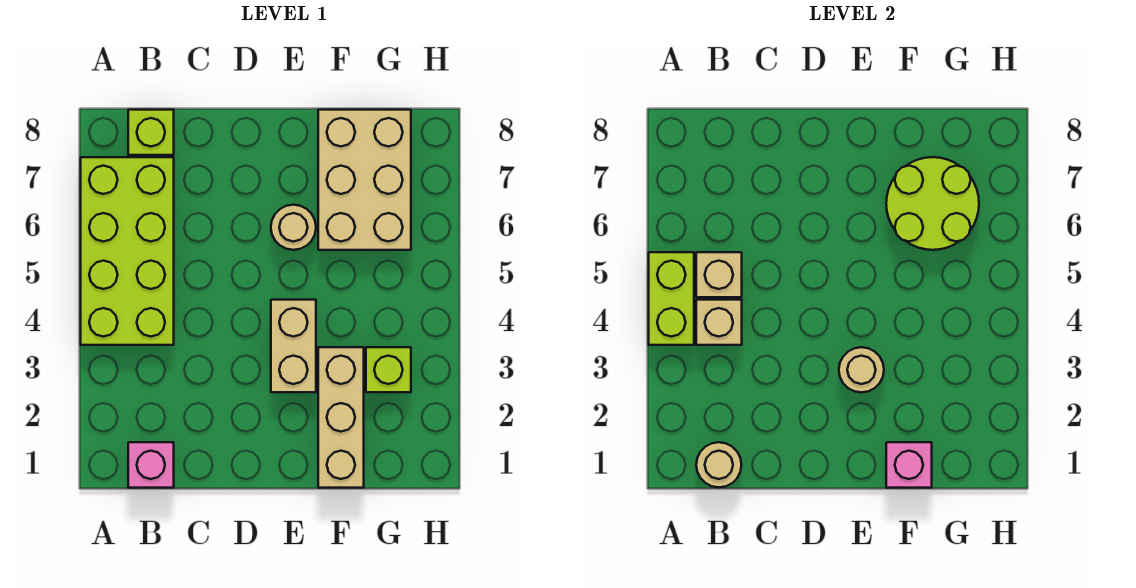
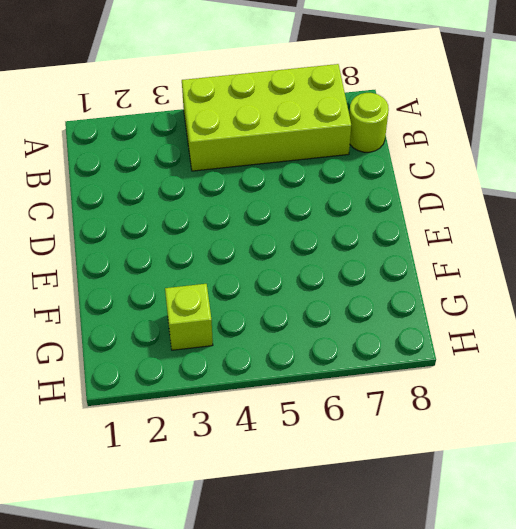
lime 1x1 round brick [349,93,389,152] -> lime 1x1 brick [128,110,174,155]
none -> pink 1x1 brick [128,442,174,488]
none -> tan 1x2 brick [271,300,316,392]
none -> tan 1x1 round brick [271,205,316,250]

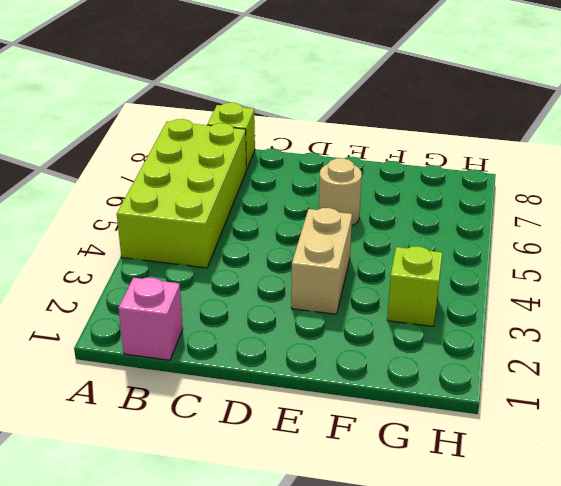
none -> tan 1x3 brick [318,347,364,488]
none -> tan 2x3 brick [318,110,411,250]
none -> lime 1x2 brick [649,252,694,345]

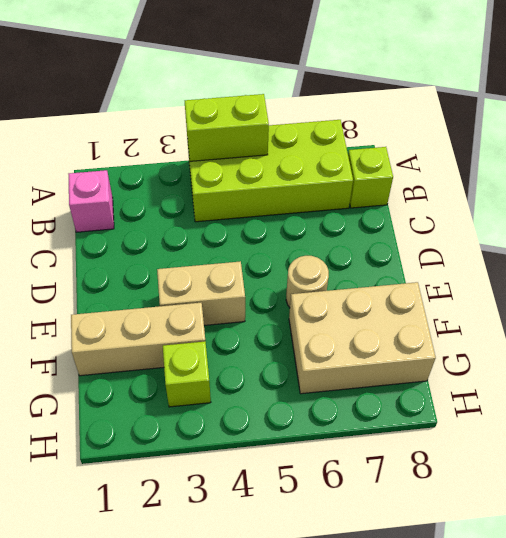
none -> tan 1x1 round brick [696,442,741,487]
none -> tan 1x1 brick [696,300,742,345]
none -> tan 1x1 brick [696,252,742,297]

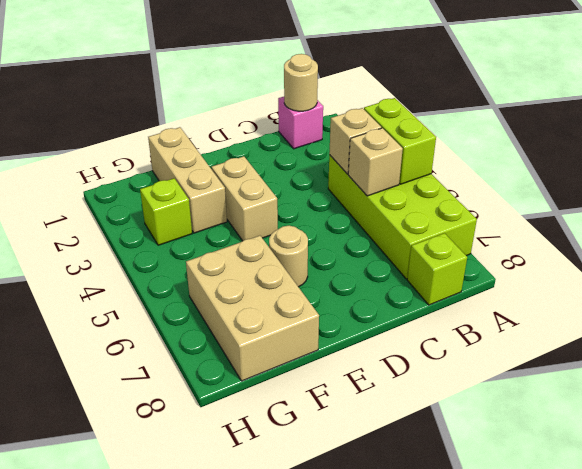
none -> tan 1x1 round brick [839,347,884,392]
none -> pink 1x1 brick [886,442,932,488]
none -> lime 2x2 round brick [886,157,979,250]

